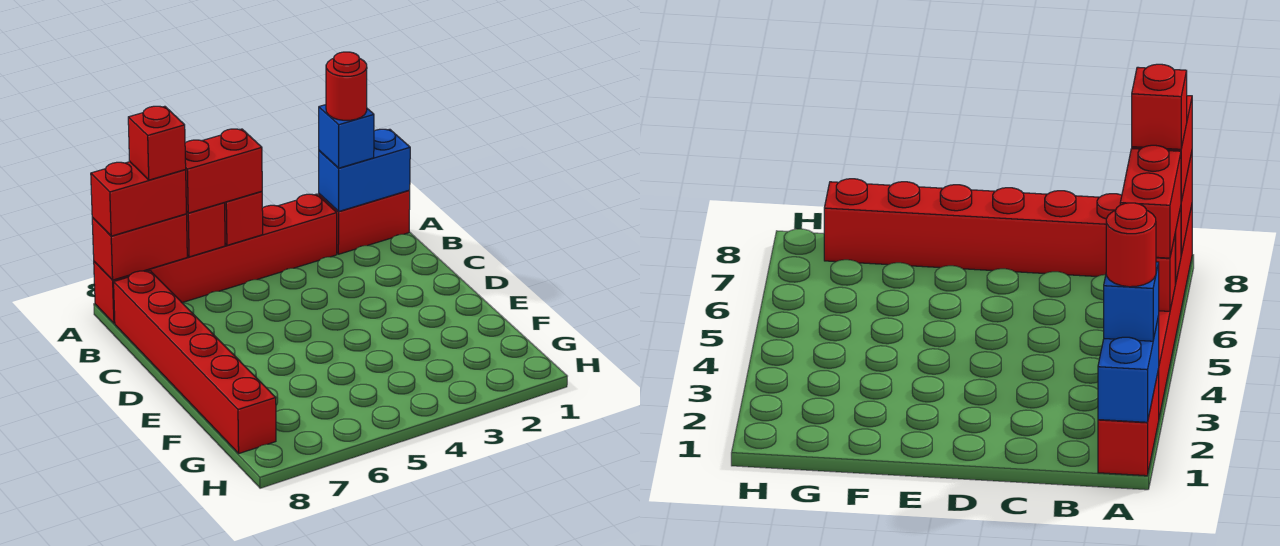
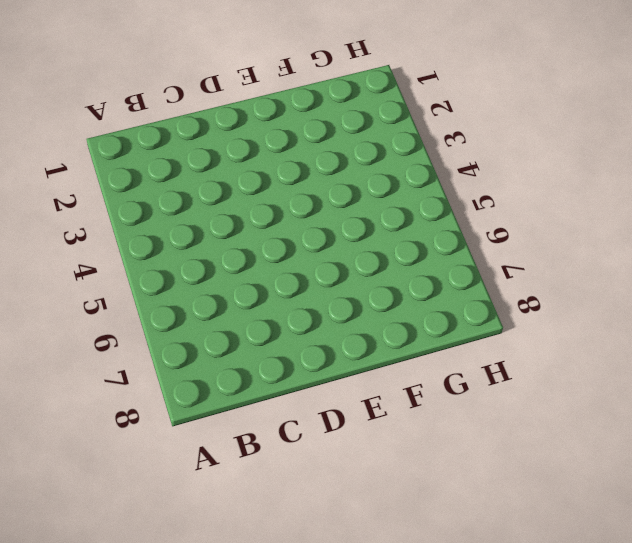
none -> red 1x2 brick [319,190,410,254]
none -> red 1x6 brick [94,194,337,323]
none -> red 1x6 brick [114,271,276,453]

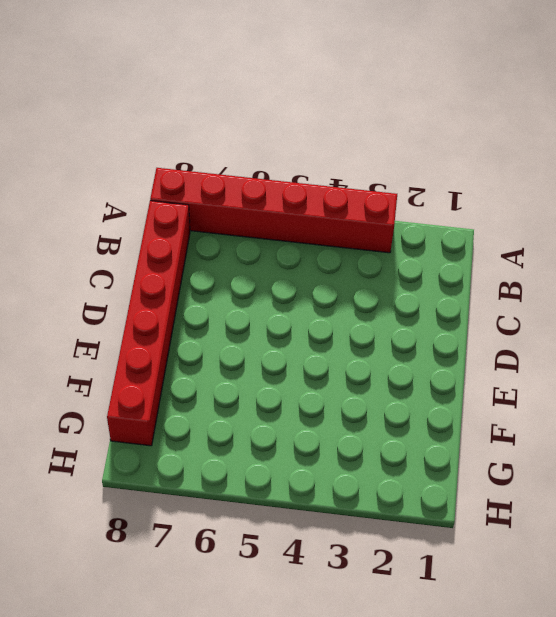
none -> red 1x2 brick [319,190,410,254]
none -> blue 1x2 brick [319,129,410,212]
none -> red 1x1 brick [224,191,263,245]

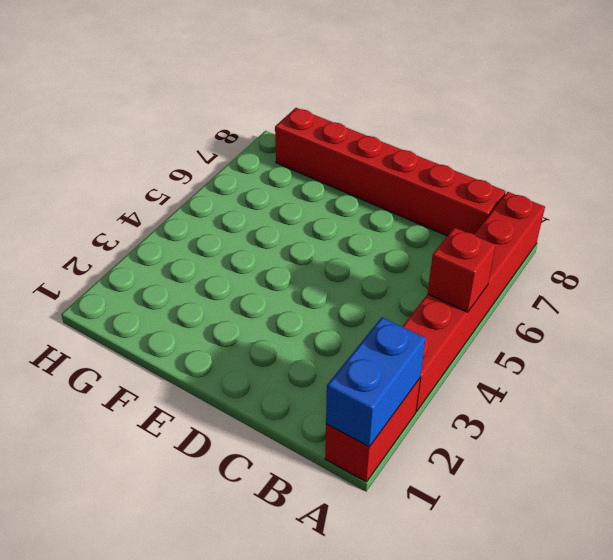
none -> red 1x1 brick [186,203,225,257]
none -> red 1x2 brick [92,214,187,280]
none -> blue 1x1 brick [319,105,374,168]

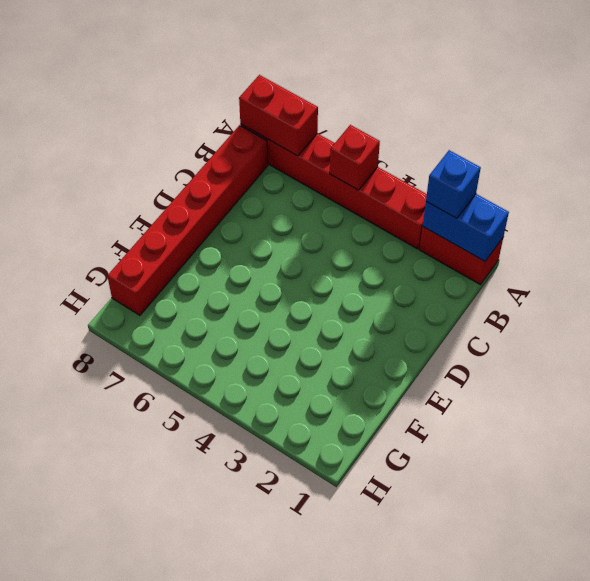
none -> red 1x1 brick [186,203,225,257]
none -> red 1x2 brick [185,129,262,213]
none -> red 1x2 brick [91,162,186,236]

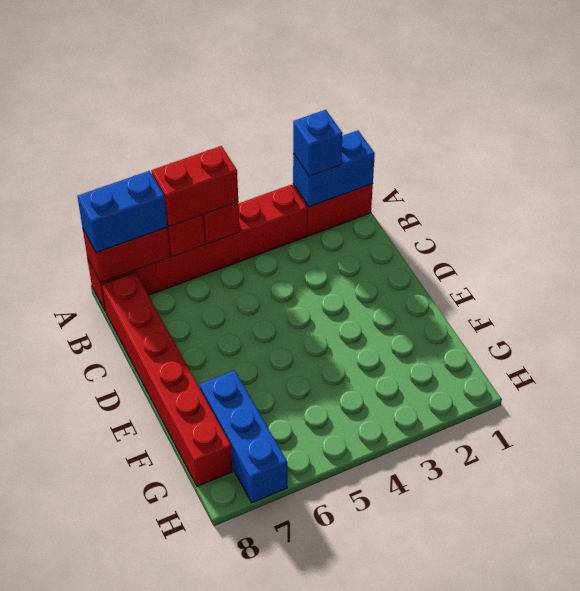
blue 1x2 brick [77,171,167,253] -> red 1x2 brick [91,162,186,236]
blue 1x3 brick [200,370,287,503] -> none
none -> red 1x1 round brick [326,52,367,120]
none -> red 1x1 brick [128,106,186,180]

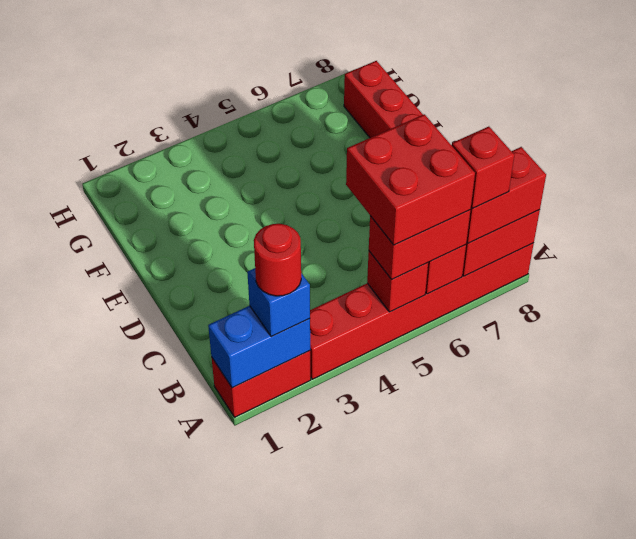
red 2x2 brick [346,114,475,245] -> none

